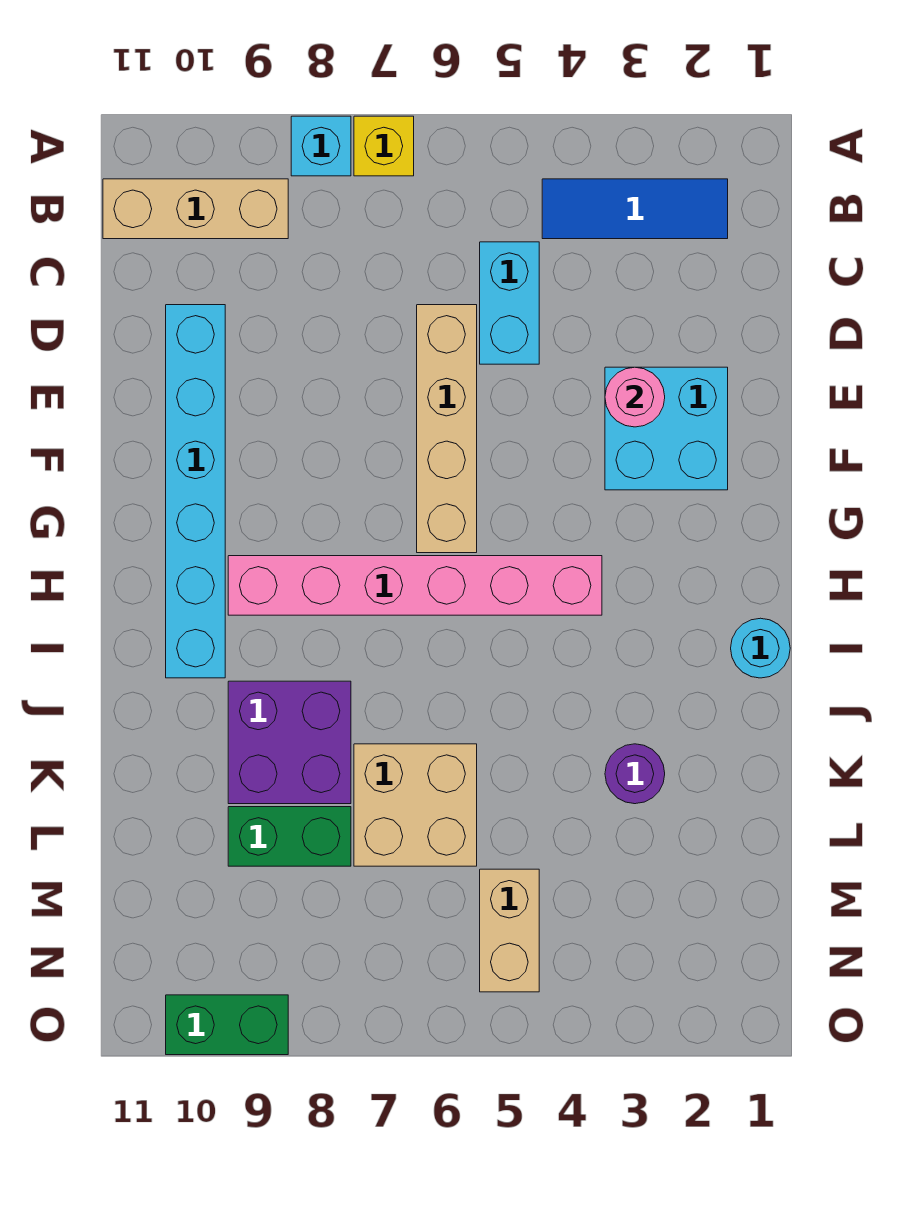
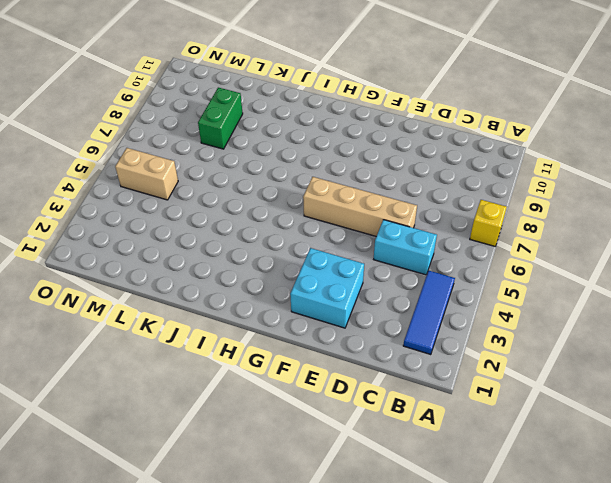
none -> cyan 1x1 brick [291,116,351,176]
none -> tan 1x3 brick [103,179,288,239]
none -> cyan 1x6 brick [166,305,225,678]

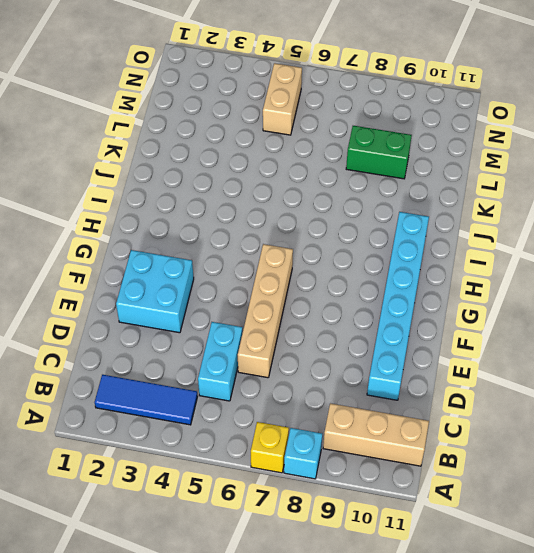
none -> pink 1x6 brick [228,556,602,615]
none -> cyan 1x1 round brick [731,618,790,678]
none -> purple 2x2 brick [228,681,351,804]

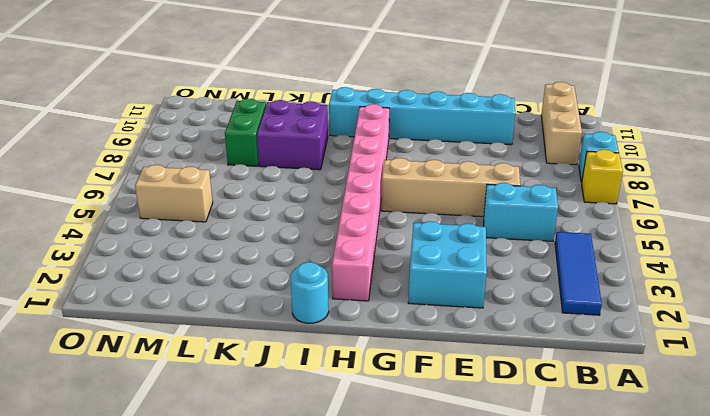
pink 1x8 brick [332,104,389,301] -> pink 1x6 brick [228,556,602,615]
none -> purple 1x1 round brick [605,744,665,804]
none -> tan 2x2 brick [354,744,477,866]
none -> green 1x2 brick [166,995,288,1055]

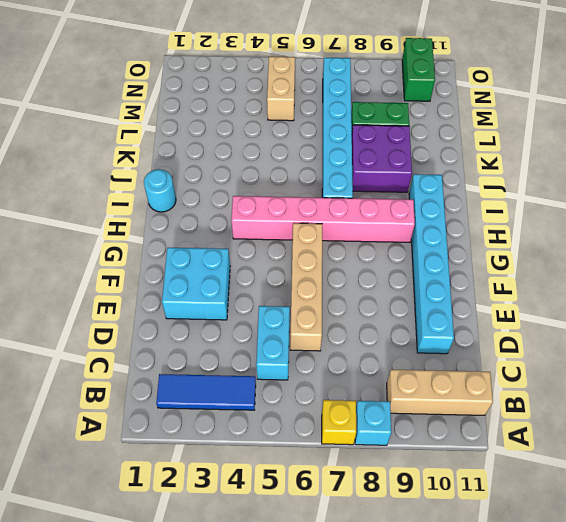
cyan 1x6 brick [322,58,353,198] -> tan 2x2 brick [354,744,477,866]
green 1x2 brick [402,38,435,101] -> green 1x2 brick turned to [166,995,288,1055]
none -> purple 1x1 round brick [605,744,665,804]
none -> pink 1x1 round brick [605,367,665,427]

